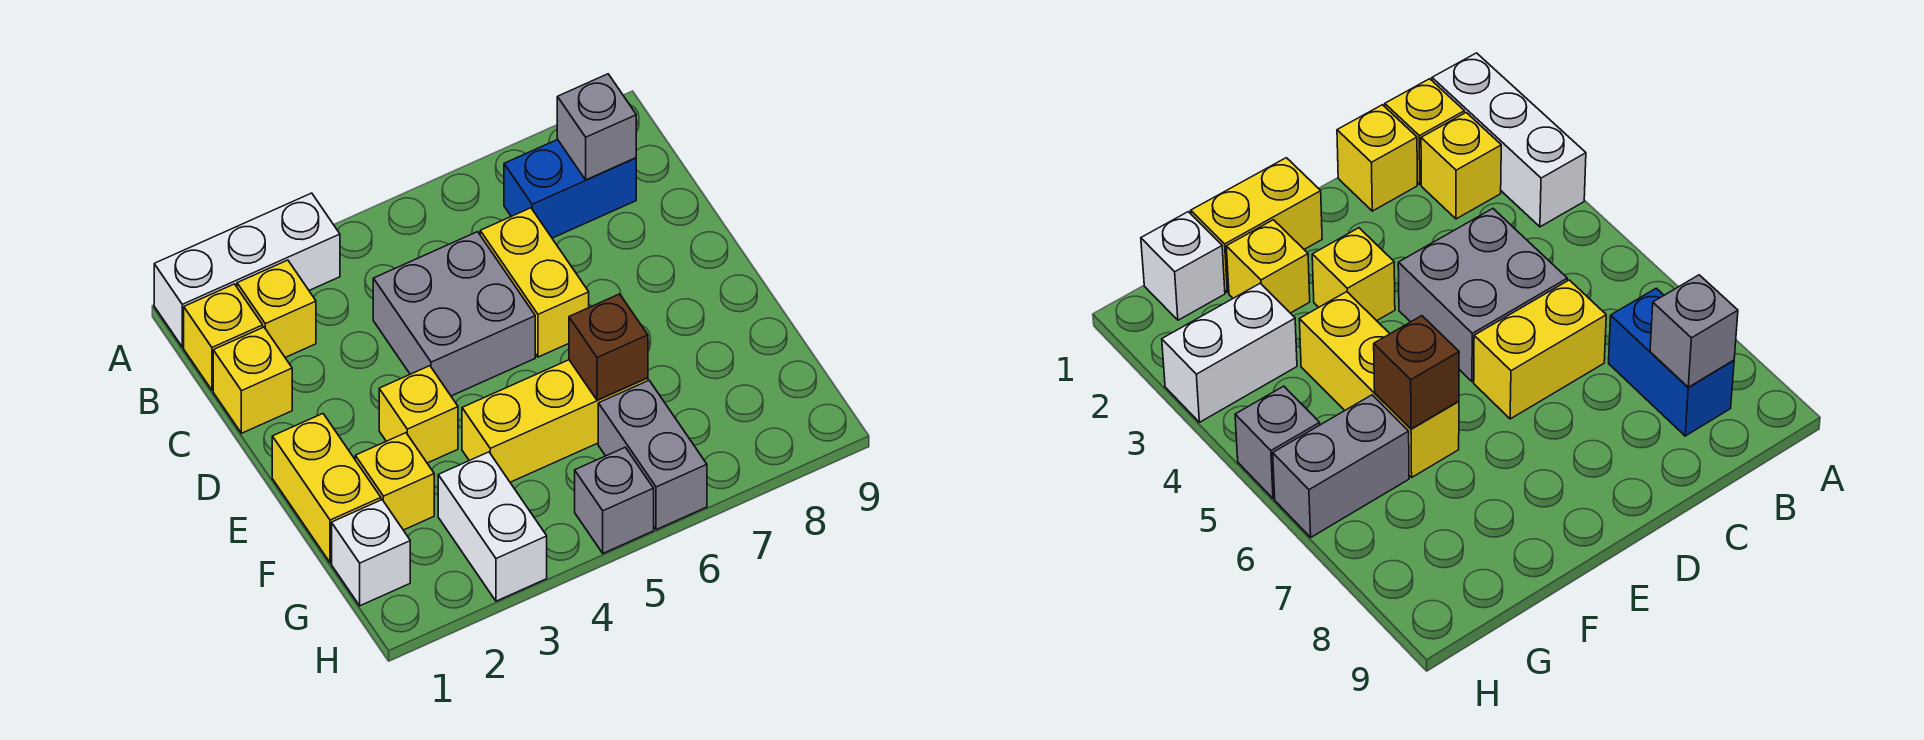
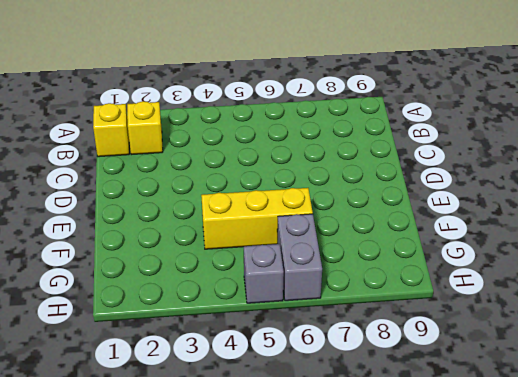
none -> white 1x3 brick [154,193,340,347]
none -> blue 1x2 brick [504,140,636,238]
none -> yellow 1x1 brick [213,327,292,433]

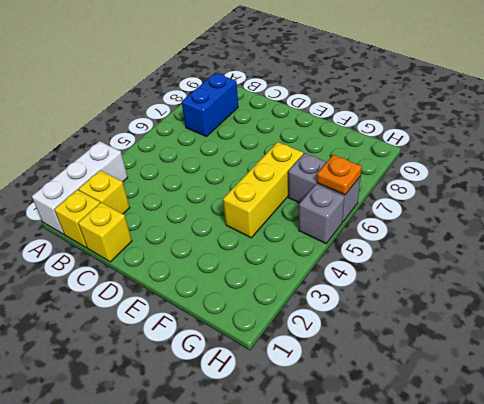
orange 1x1 plate [317,155,362,195] -> none
none -> grey 2x2 brick [373,232,535,396]
none -> yellow 1x2 brick [480,208,589,357]
none -> yellow 1x2 brick [272,414,381,563]

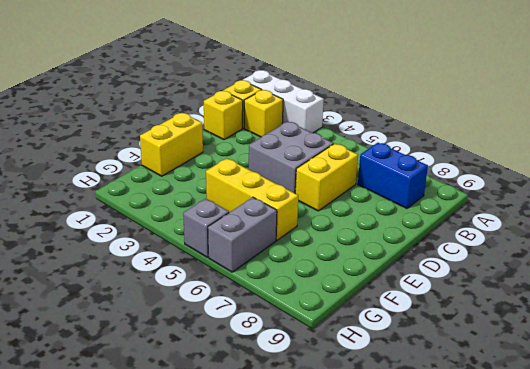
none -> yellow 1x1 brick [379,366,458,463]
none -> yellow 1x1 brick [355,433,434,530]
none -> white 1x1 brick [332,500,410,606]

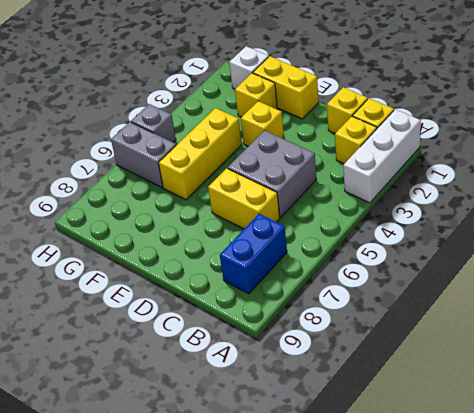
none -> white 1x2 brick [438,452,547,601]
none -> grey 1x1 brick [557,74,636,180]
none -> brown 1x1 brick [569,294,648,400]

